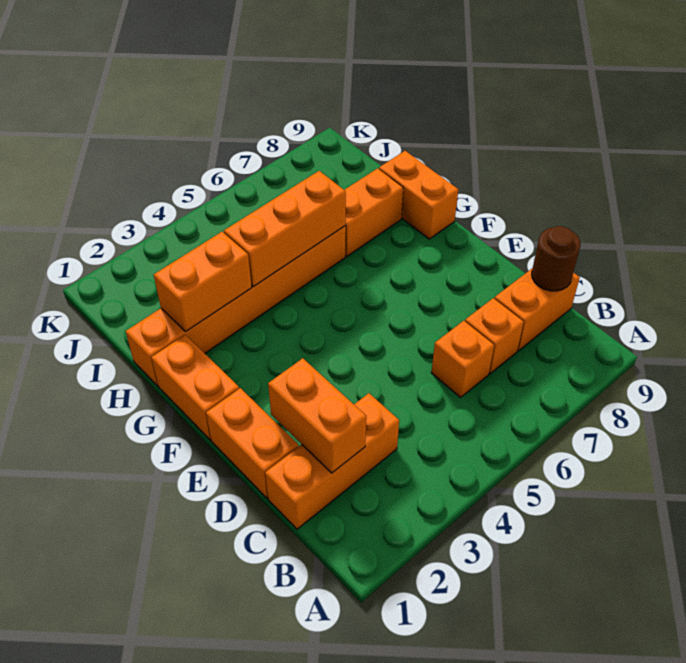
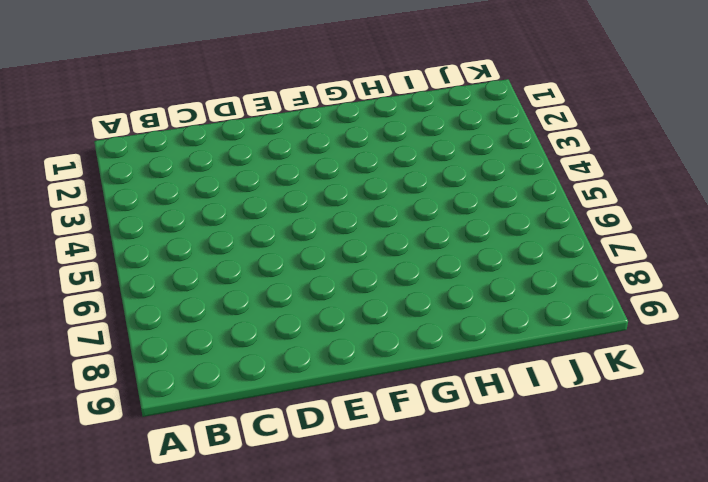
none -> orange 1x3 brick [265,393,399,529]
none -> orange 1x1 brick [431,321,494,397]
none -> orange 1x1 brick [465,298,524,374]

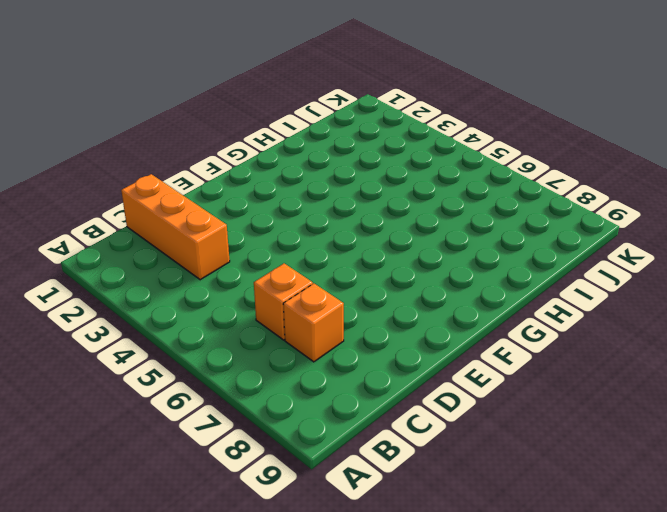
none -> orange 1x2 brick [494,268,580,351]
none -> orange 1x2 brick [206,388,299,498]
none -> orange 1x2 brick [151,335,239,440]

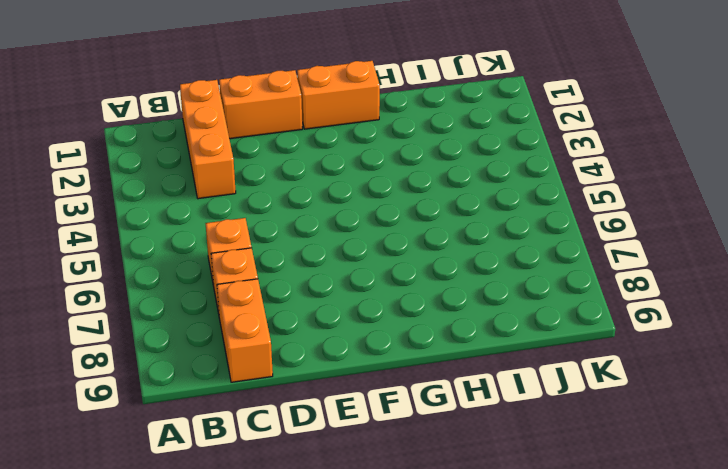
none -> orange 1x2 brick [379,151,458,239]
none -> orange 1x6 brick [126,226,346,386]
none -> orange 1x2 brick [345,168,403,256]

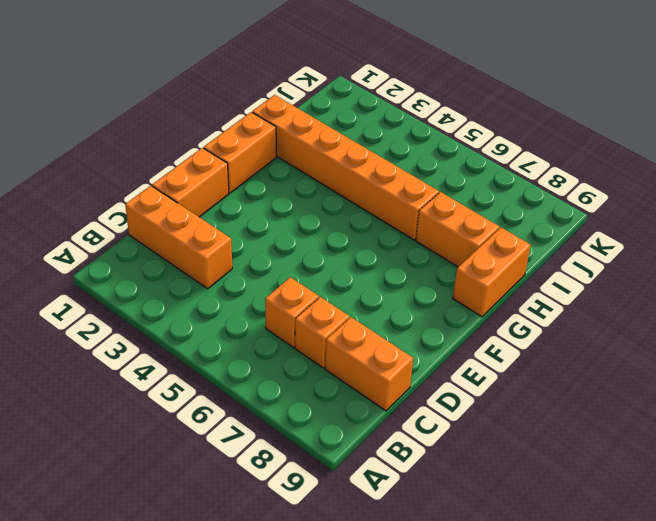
none -> orange 1x2 brick [268,358,366,473]
none -> brown 1x1 round brick [532,226,581,291]
none -> orange 1x2 brick [154,232,252,332]

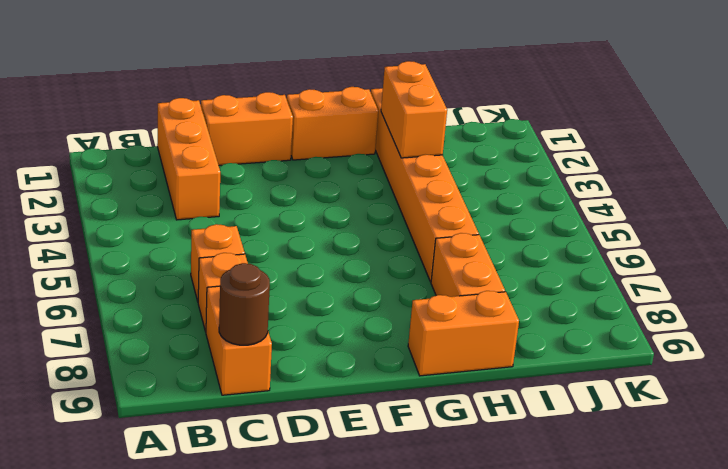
none -> orange 1x2 brick [268,358,366,473]
none -> orange 1x3 brick [224,171,346,287]

